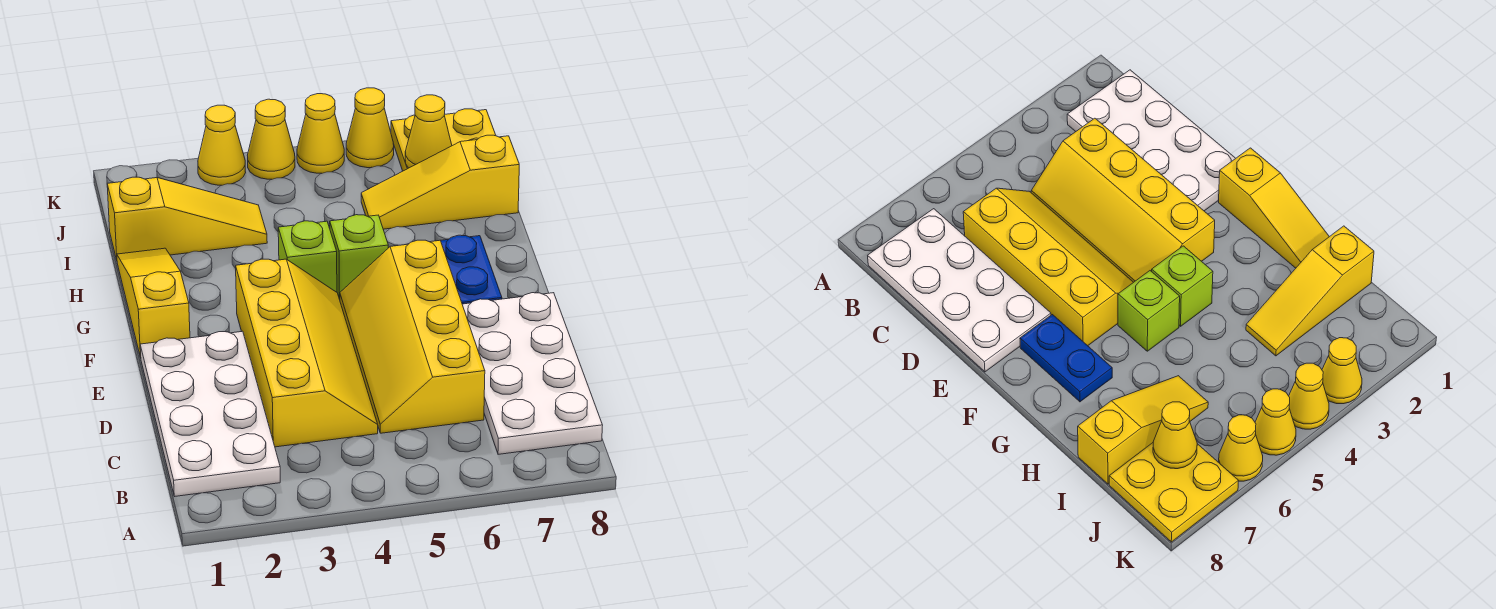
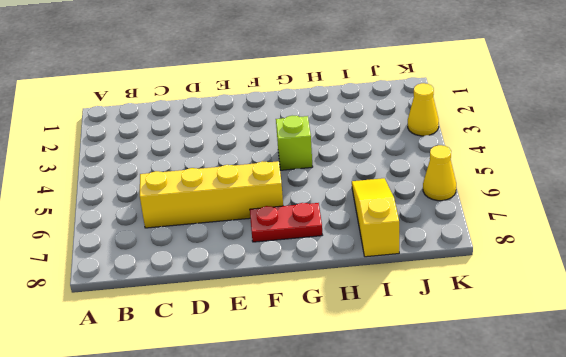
red 1x2 plate [250,203,322,242] -> blue 1x2 plate [441,235,502,304]
none -> white 2x4 plate [140,331,280,496]
none -> white 2x4 plate [462,293,603,454]
none -> yellow 2x4 slope [236,259,378,447]

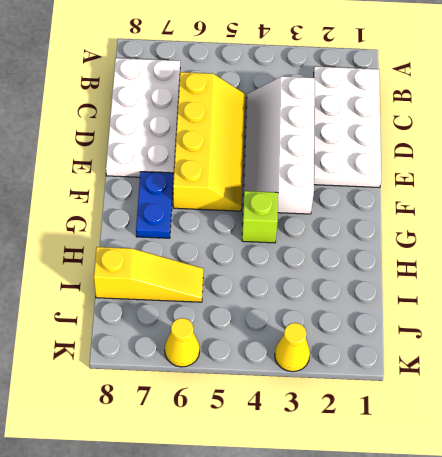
white 2x4 slope [243,76,315,214] -> yellow 2x4 slope [236,259,378,447]
none -> yellow 1x3 slope [117,248,190,358]
none -> lime 1x1 brick [330,215,388,300]
none -> yellow 1x3 slope [107,177,267,260]

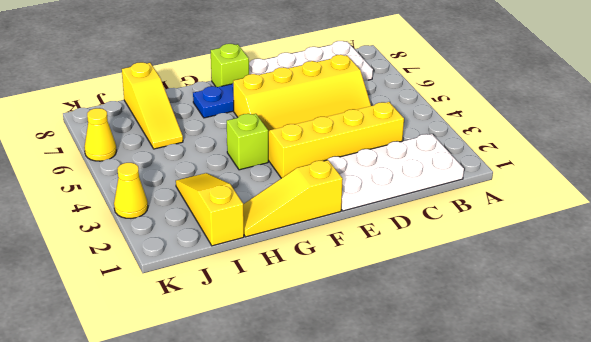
lime 1x1 brick [211,44,249,87] -> lime 1x1 brick moved to [330,215,388,300]
none -> yellow 2x2 plate [391,109,496,171]
none -> yellow 1x1 cone [247,99,295,179]
none -> yellow 1x1 cone [297,94,344,173]

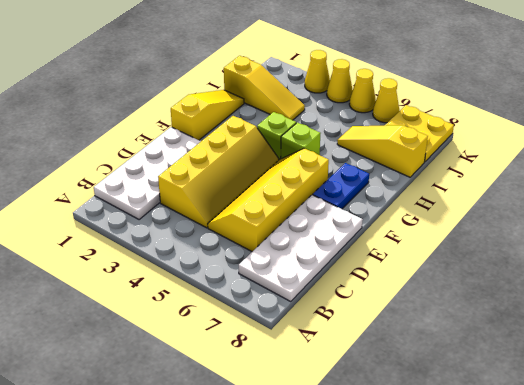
none -> yellow 1x1 cone [405,95,452,168]

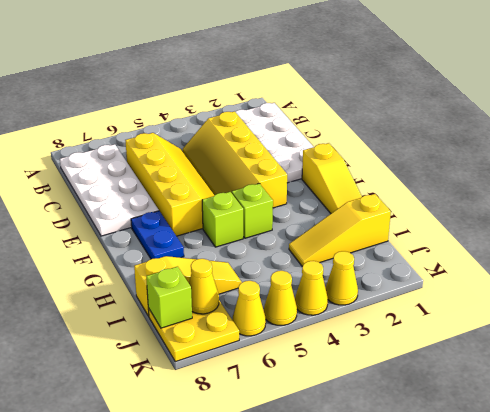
lime 1x1 brick [146,267,192,328] -> none

